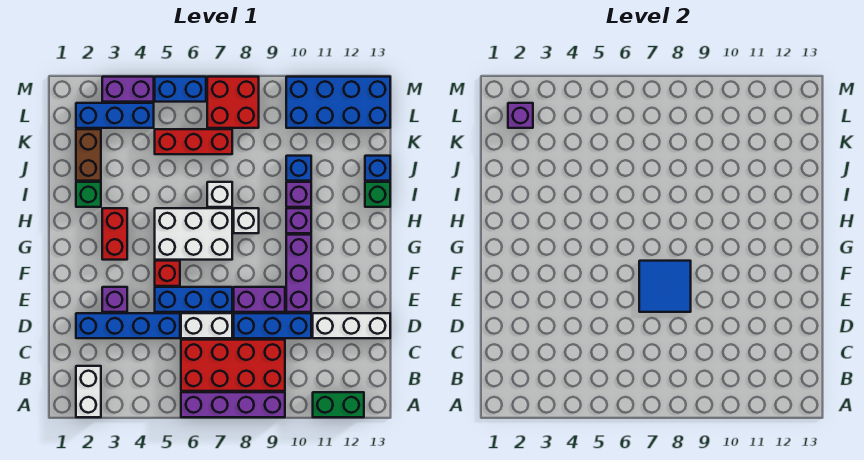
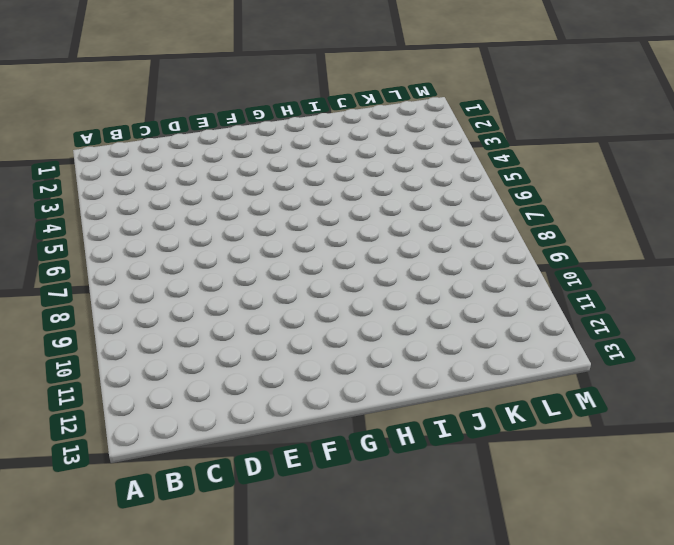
none -> white 1x2 brick [76,366,101,417]
none -> purple 1x4 brick [181,392,285,417]
none -> green 1x2 brick [313,392,364,417]
none -> red 2x4 brick [181,340,285,391]

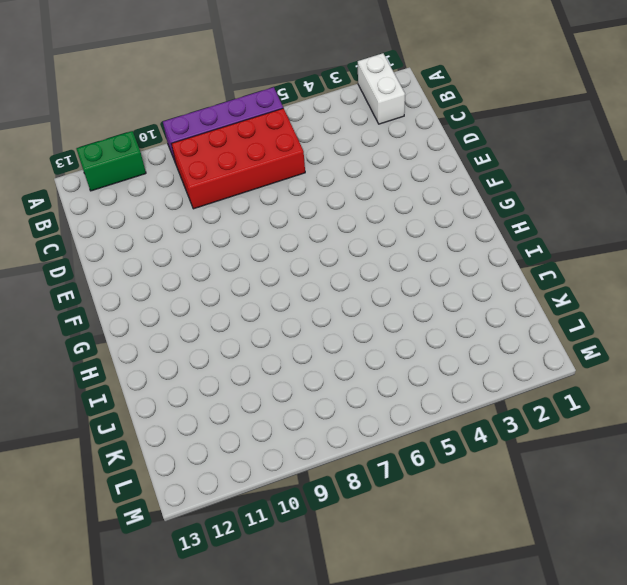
none -> blue 1x4 brick [76,313,180,338]
none -> white 1x2 brick [181,313,232,338]
none -> blue 1x3 brick [234,313,311,338]
none -> white 1x3 brick [313,313,390,338]

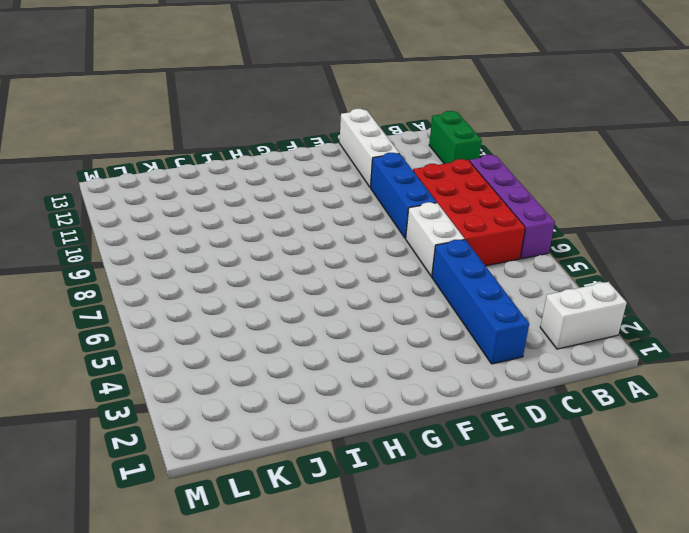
none -> purple 1x1 brick [102,287,127,312]
none -> blue 1x3 brick [155,287,232,312]
none -> purple 1x2 brick [234,287,285,312]
none -> purple 1x3 brick [286,235,311,312]

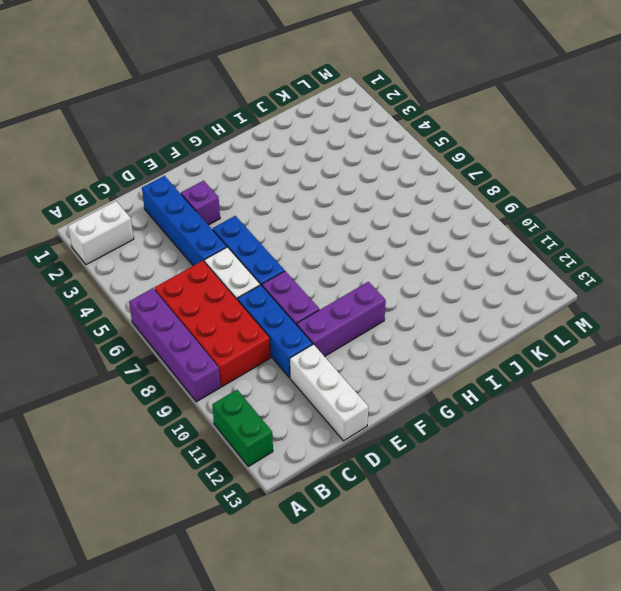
none -> red 1x1 brick [155,261,180,286]
none -> red 1x2 brick [102,208,127,260]
none -> white 2x3 brick [155,208,232,260]
none -> white 1x1 brick [234,208,259,233]

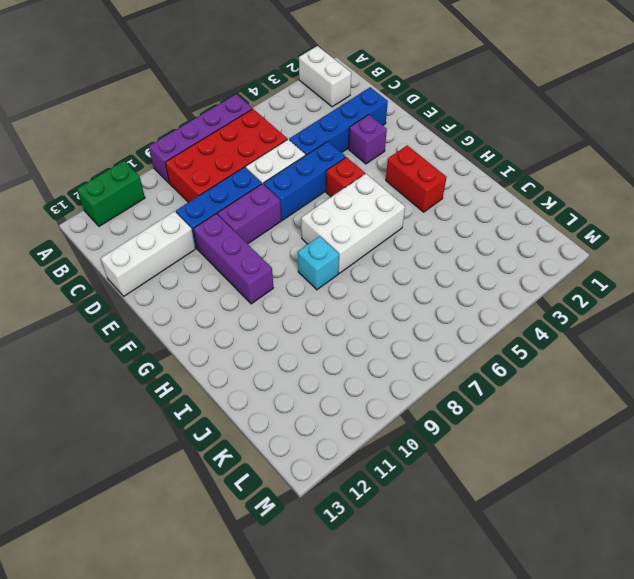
cyan 1x1 brick [298,236,339,290] -> white 1x1 brick [234,208,259,233]
none -> purple 1x1 brick [286,208,311,233]
none -> green 1x1 brick [76,182,101,207]
none -> white 1x1 brick [207,182,232,207]
none -> purple 1x1 brick [286,182,311,207]

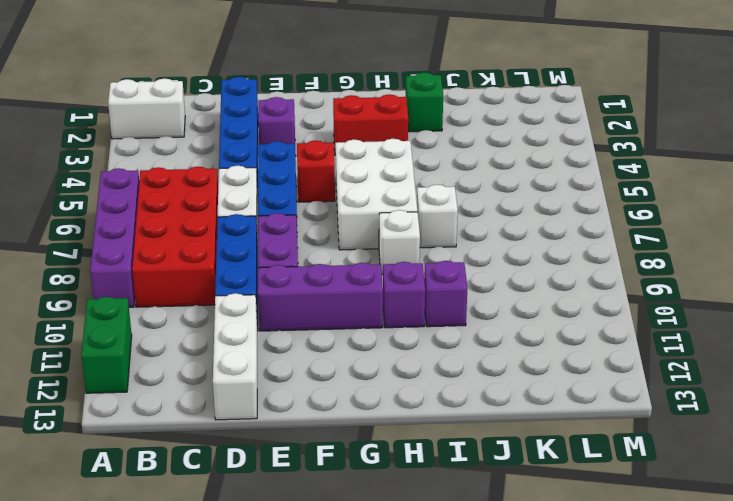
none -> green 1x1 brick [365,182,390,207]
none -> brown 1x2 brick [76,129,101,181]
none -> blue 1x1 brick [286,156,311,181]
none -> blue 1x1 brick [365,156,390,181]

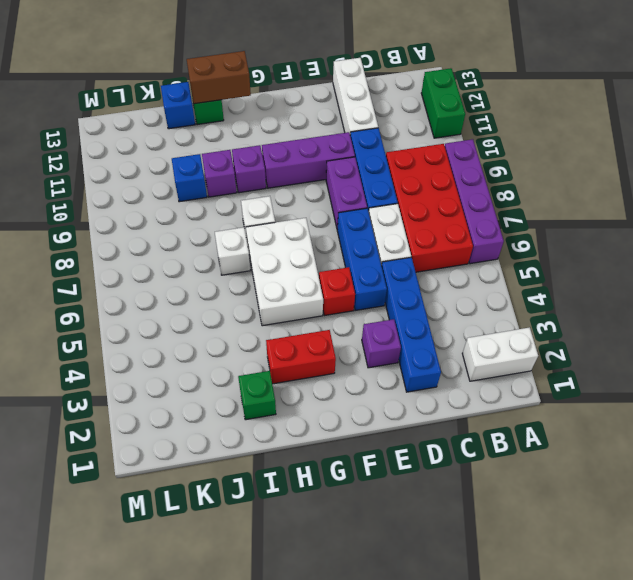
brown 1x2 brick [187,51,251,104] -> brown 1x2 brick moved to [76,129,101,181]
none -> red 1x3 brick [155,129,232,154]
none -> blue 1x3 brick [76,103,154,128]
none -> red 2x2 brick [207,77,259,128]
none -> blue 2x4 brick [286,77,390,128]

